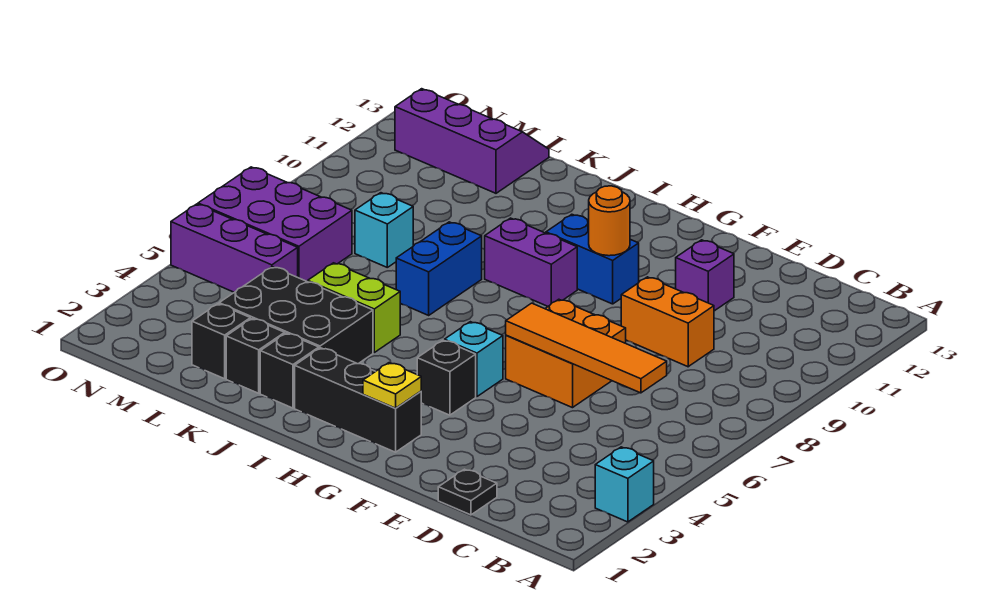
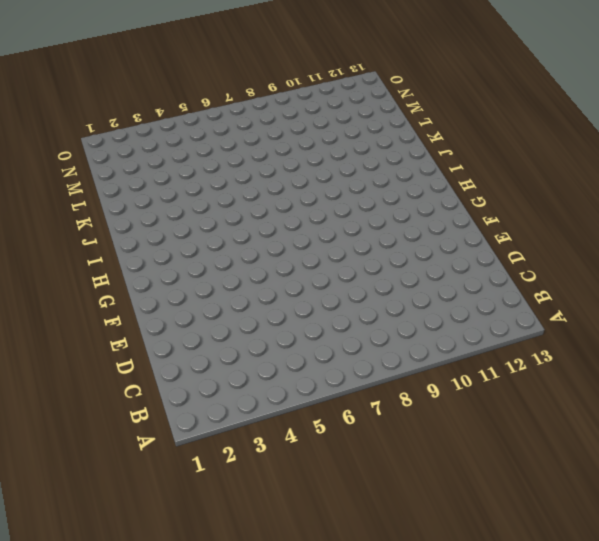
none -> cyan 1x1 brick [595,447,654,522]
none -> black 1x1 plate [438,469,497,515]
none -> orange 1x2 brick [621,277,714,367]

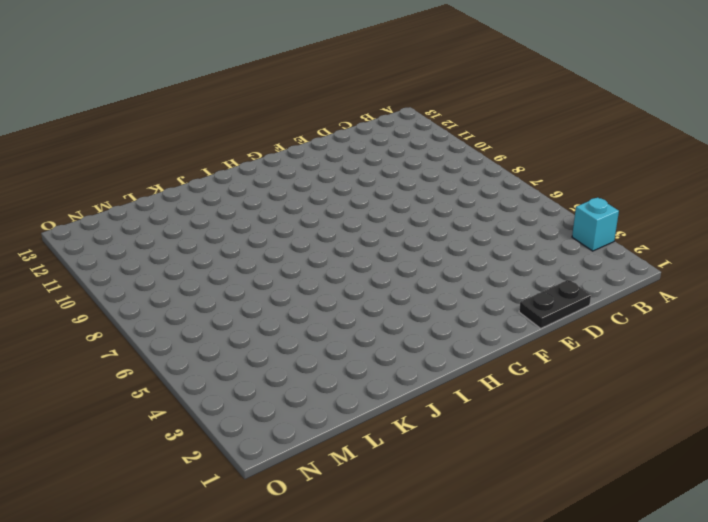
black 1x2 plate [519,280,591,328] -> black 1x1 plate [438,469,497,515]
none -> orange 1x2 brick [621,277,714,367]
none -> orange 2x2 brick [506,299,626,408]
none -> purple 1x1 brick [676,240,734,311]

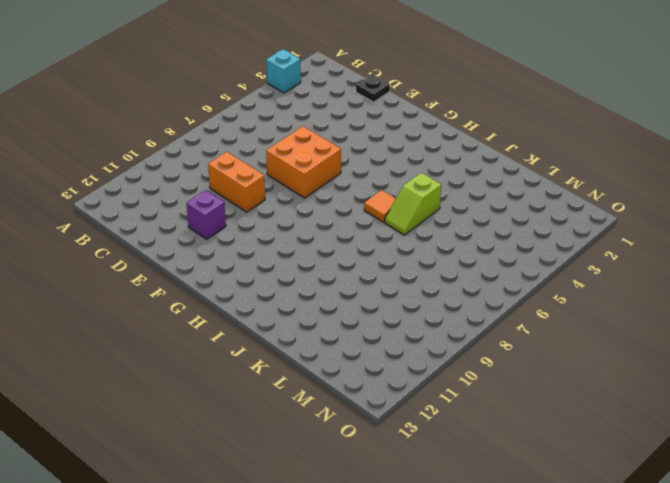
orange 1x1 tile [364,190,396,222] -> none
lime 1x2 slope [385,173,441,235] -> lime 1x2 brick [308,263,400,352]
none -> black 1x3 brick [295,348,421,452]
none -> black 1x1 brick [417,340,476,415]
none -> cyan 1x1 brick [444,322,503,397]

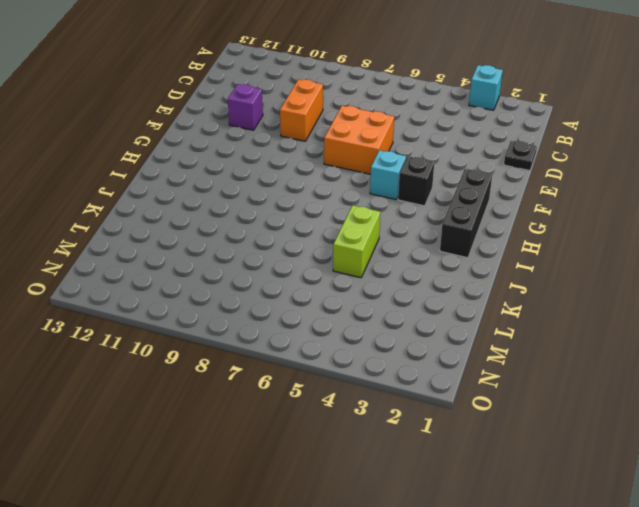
none -> blue 1x2 brick [546,214,639,304]
none -> purple 1x2 brick [485,218,577,306]
none -> black 1x1 brick [260,333,319,408]

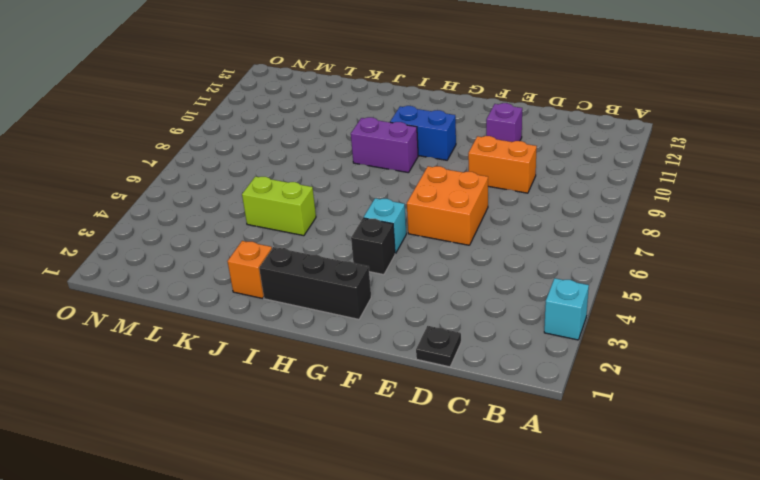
orange 1x1 brick [227,241,272,298] -> black 1x1 brick [260,333,319,408]
none -> black 2x3 brick [219,267,373,364]
none -> blue 1x2 brick [396,222,482,315]
none -> black 1x1 brick [226,319,285,393]

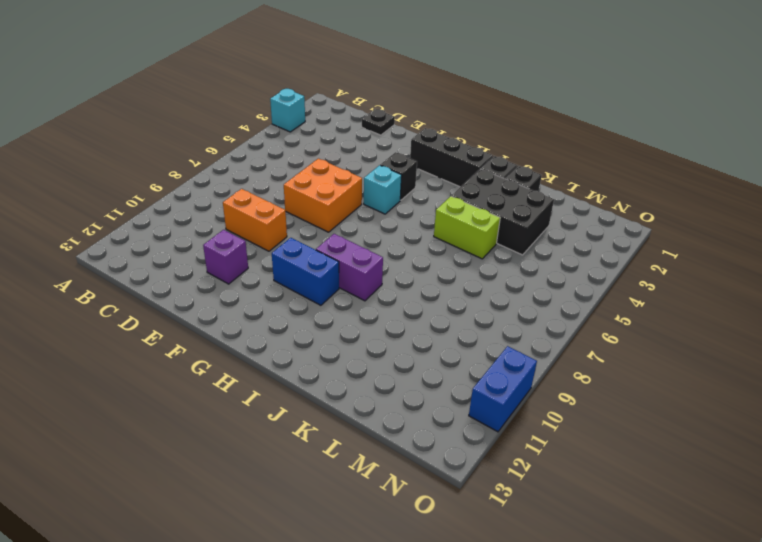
blue 1x2 brick [469,346,537,432] -> blue 1x2 brick moved to [396,222,482,315]
none -> black 1x1 brick [192,304,250,379]
none -> cyan 1x1 brick [355,193,413,267]
none -> purple 2x3 slope [395,89,549,193]

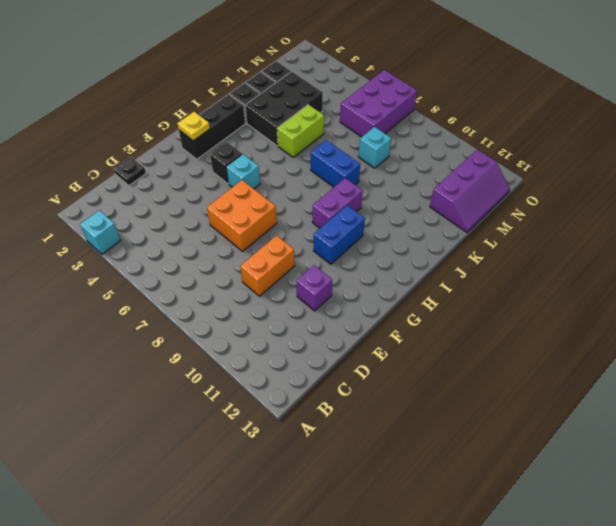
none -> purple 1x3 brick [171,204,298,292]
none -> orange 1x4 tile [506,303,667,393]
none -> orange 1x1 round brick [589,186,630,256]

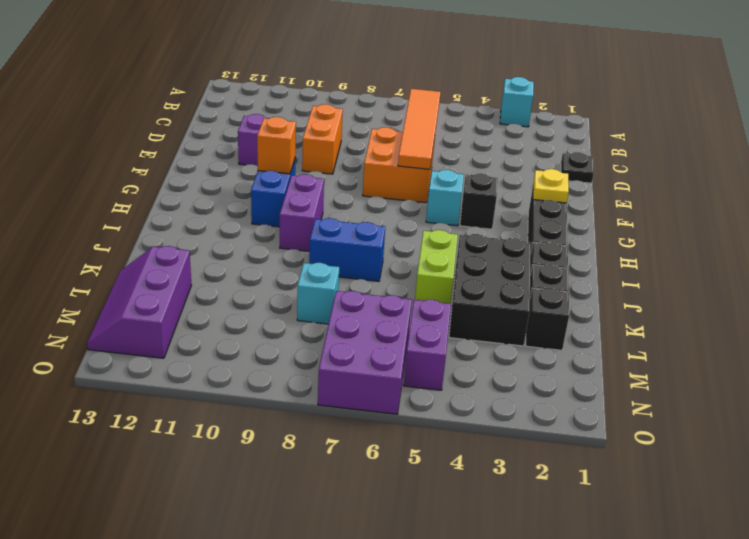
orange 1x1 brick [257,117,296,174] -> orange 1x1 round brick [589,186,630,256]
purple 1x2 brick [404,300,451,390] -> purple 1x3 brick [171,204,298,292]

